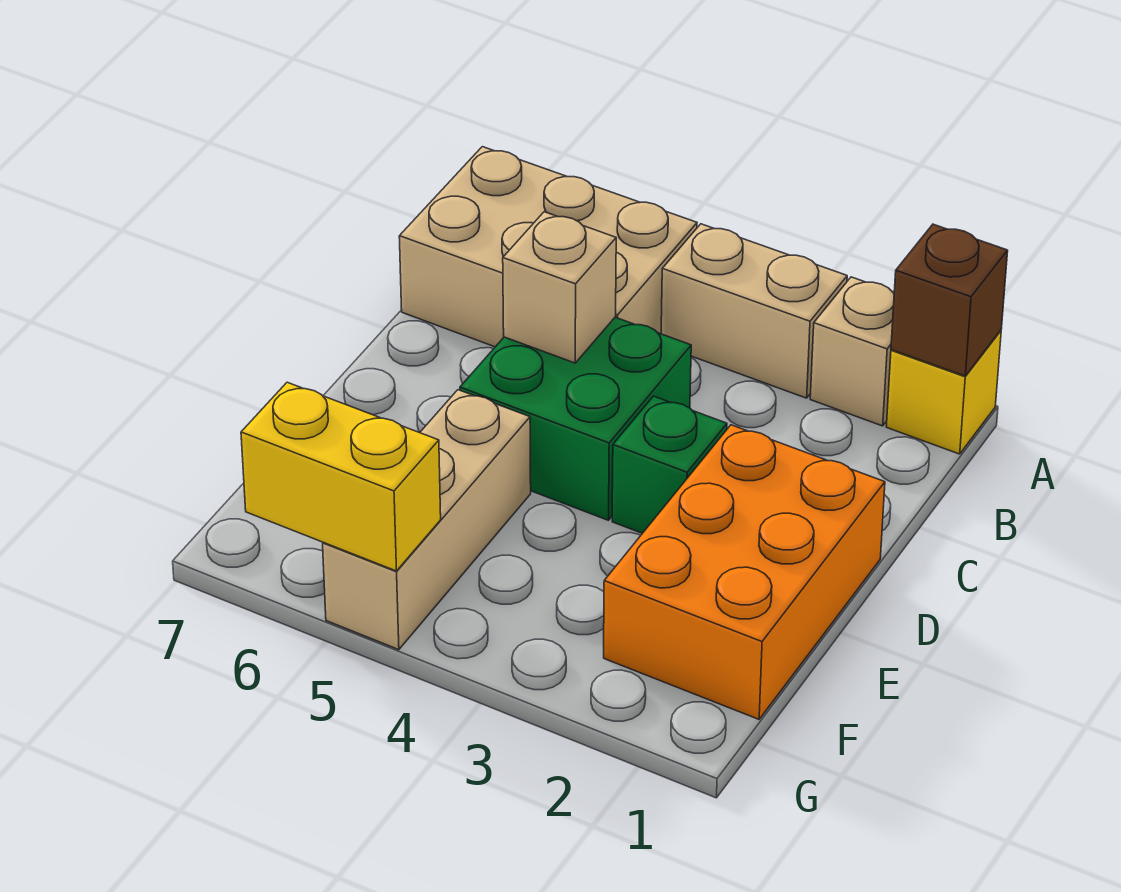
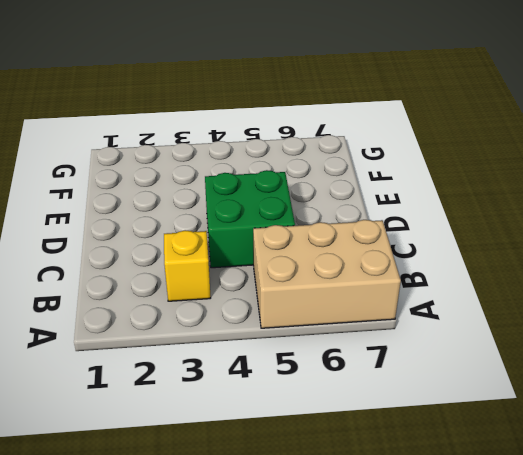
yellow 1x1 brick [164,230,211,301] -> yellow 1x1 brick moved to [886,331,1001,454]
none -> tan 1x1 brick [810,277,894,426]
none -> tan 1x2 brick [661,224,847,398]

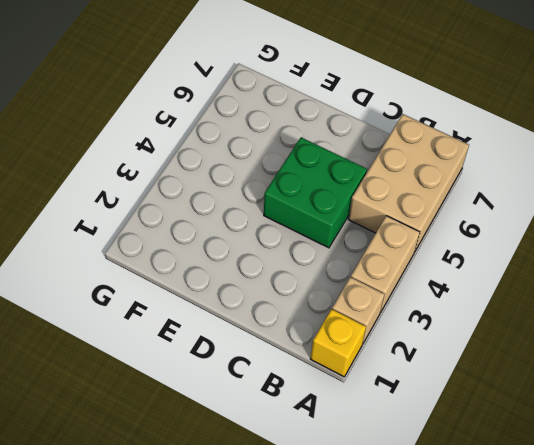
none -> orange 2x3 brick [604,425,885,719]
none -> green 1x1 brick [612,396,727,533]

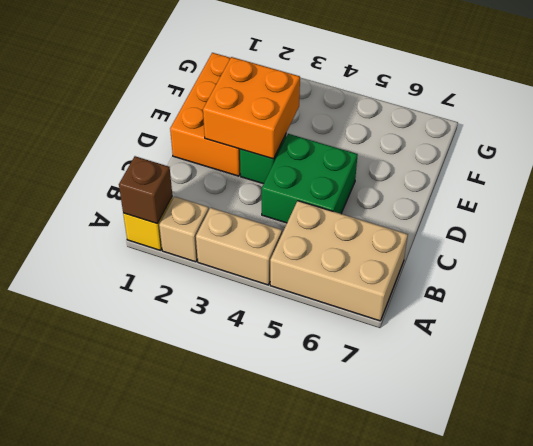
orange 2x2 brick [203,57,300,159] -> none
none -> tan 1x3 brick [323,390,531,650]
none -> tan 1x1 brick [503,212,616,363]

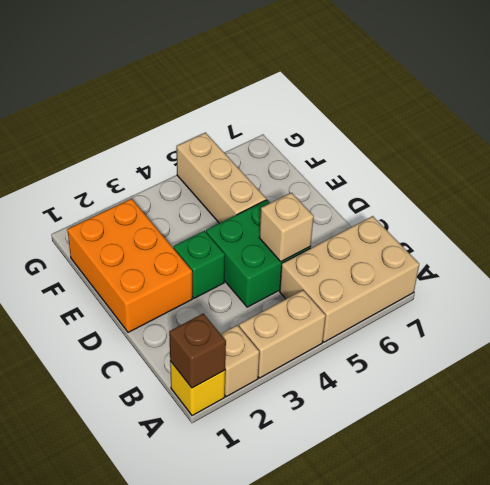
none -> yellow 1x2 brick [241,382,441,571]

